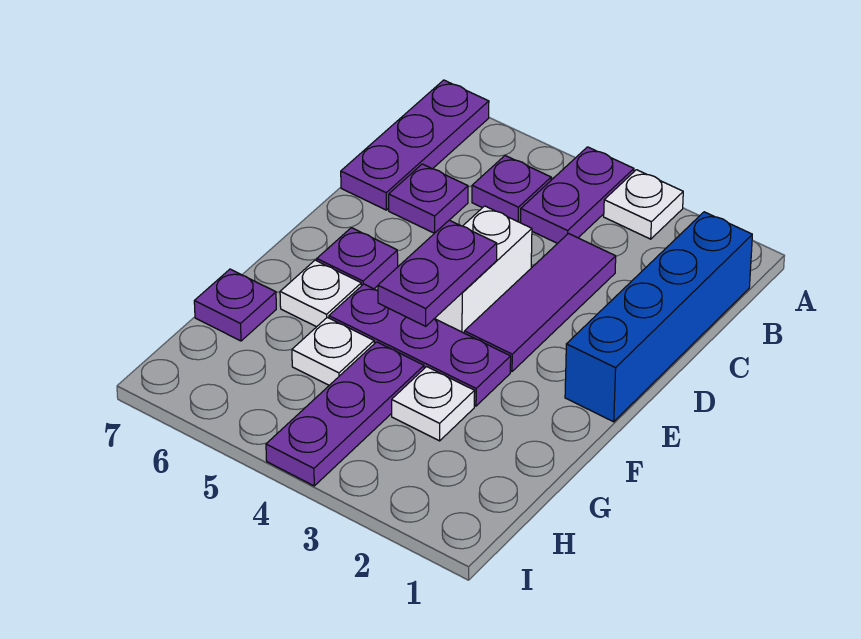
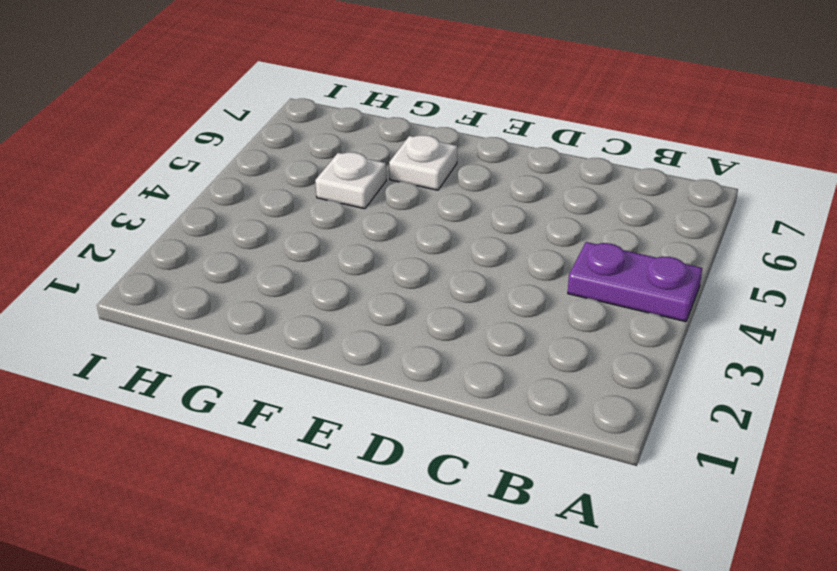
none -> white 1x1 plate [604,170,683,239]
none -> purple 1x3 plate [341,80,489,210]
none -> blue 1x4 brick [565,212,752,422]

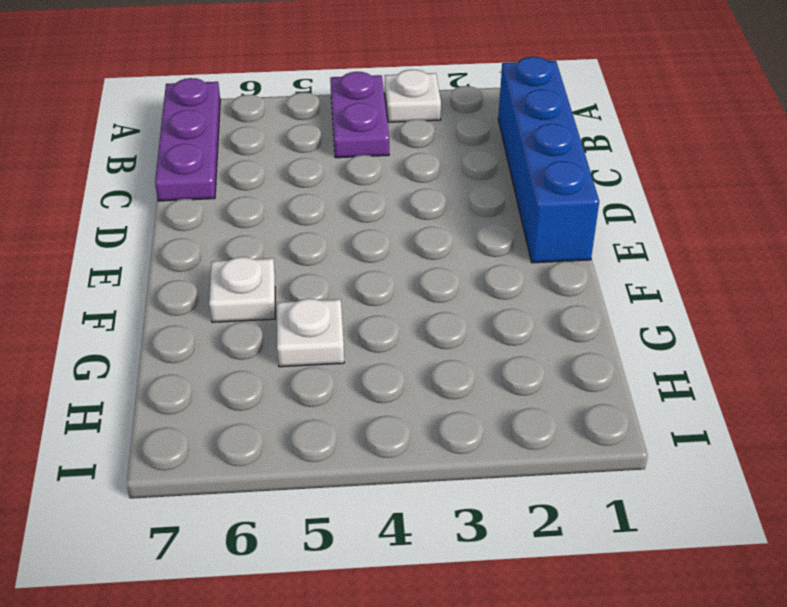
none -> purple 1x1 plate [472,156,551,223]
none -> purple 1x3 tile [464,234,616,372]
none -> purple 1x1 plate [389,164,468,233]

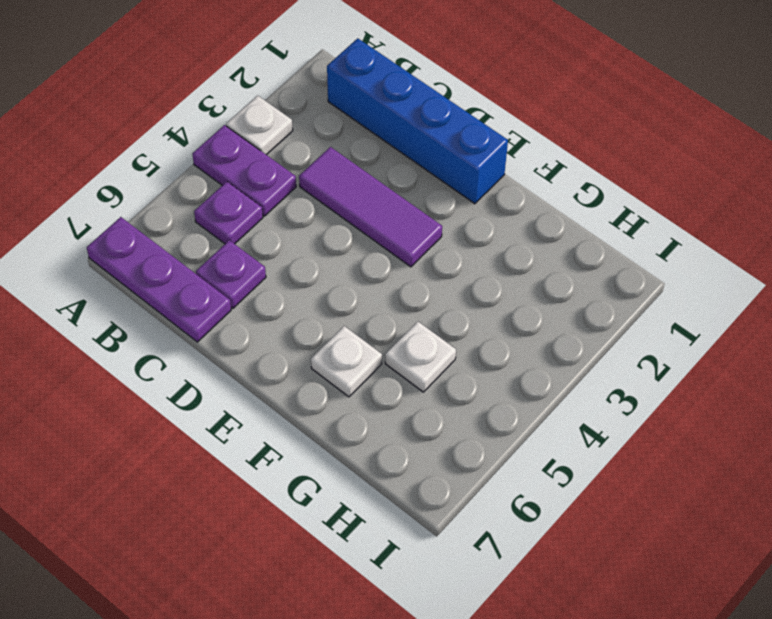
none -> white 1x2 brick [435,206,532,333]
none -> purple 1x1 plate [317,228,398,289]
none -> purple 1x3 plate [329,284,511,406]

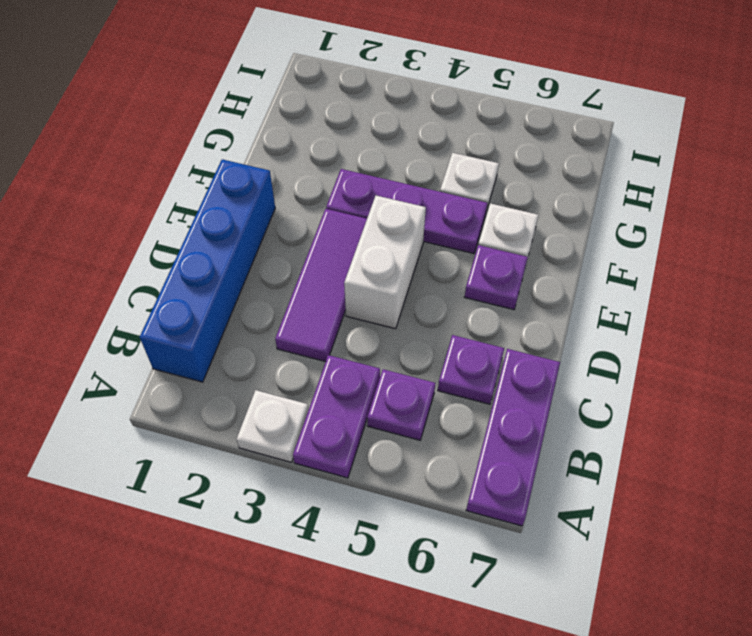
none -> white 1x1 plate [392,367,475,441]
none -> purple 1x3 plate [266,342,424,486]
none -> purple 1x1 plate [194,269,276,341]

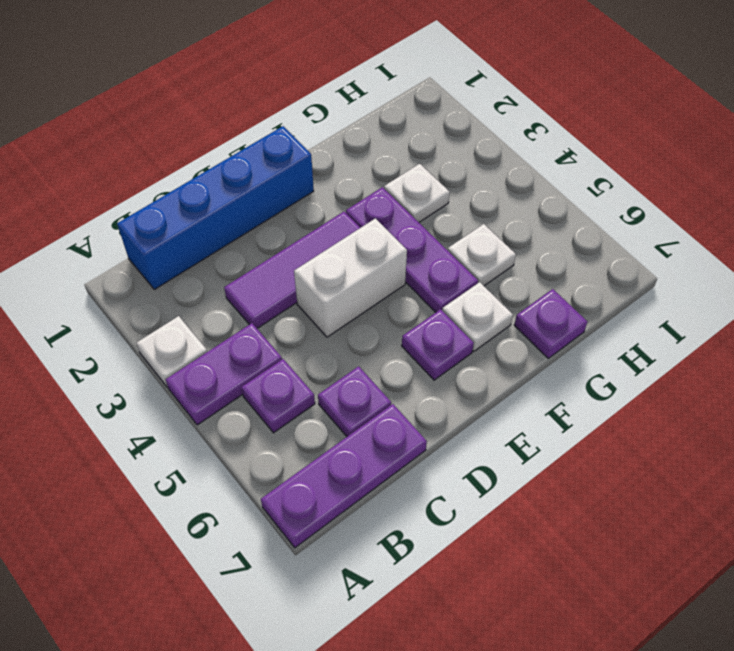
none -> purple 1x3 plate [266,342,424,486]
none -> purple 1x2 plate [378,220,497,326]

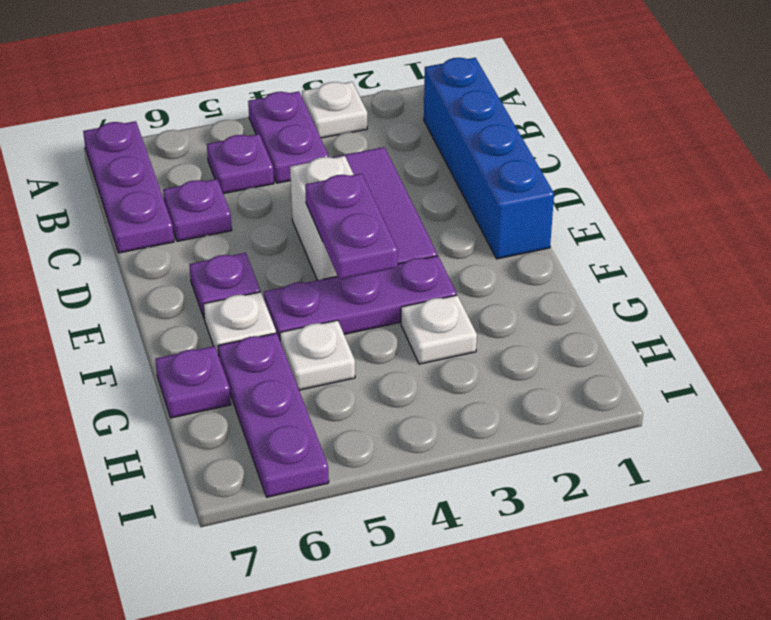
purple 1x3 plate [218,333,329,497] -> purple 1x3 plate moved to [266,342,424,486]

